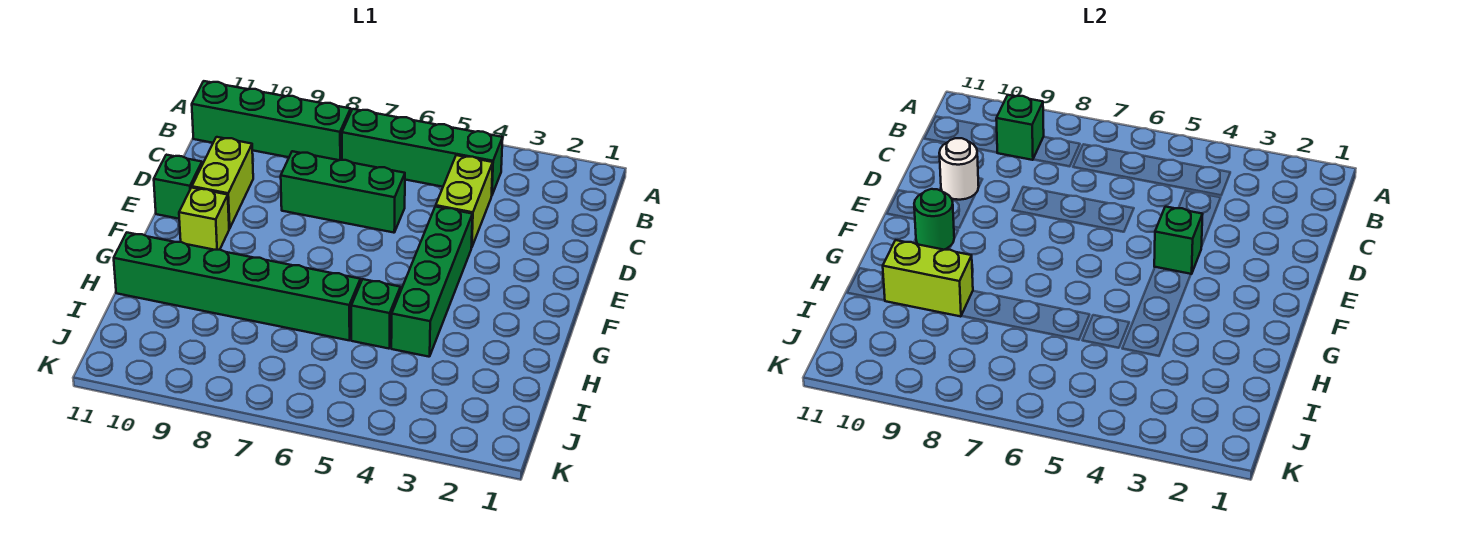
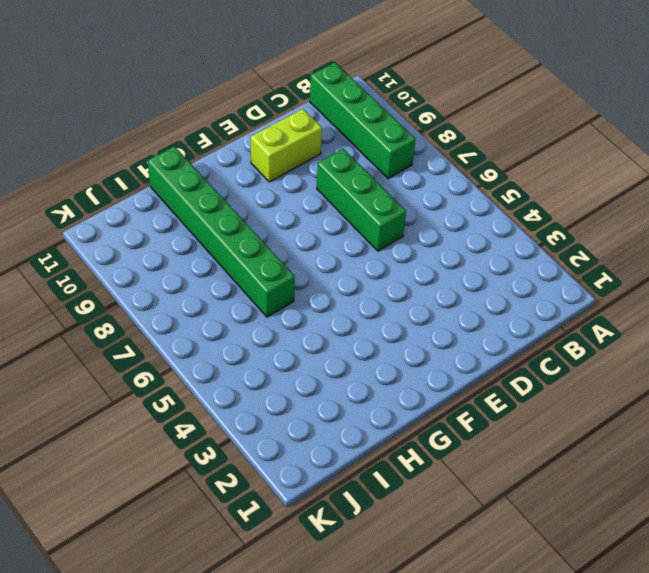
none -> green 1x4 brick [342,109,503,195]
none -> lime 1x2 brick [436,155,493,248]
none -> green 1x4 brick [391,207,473,357]

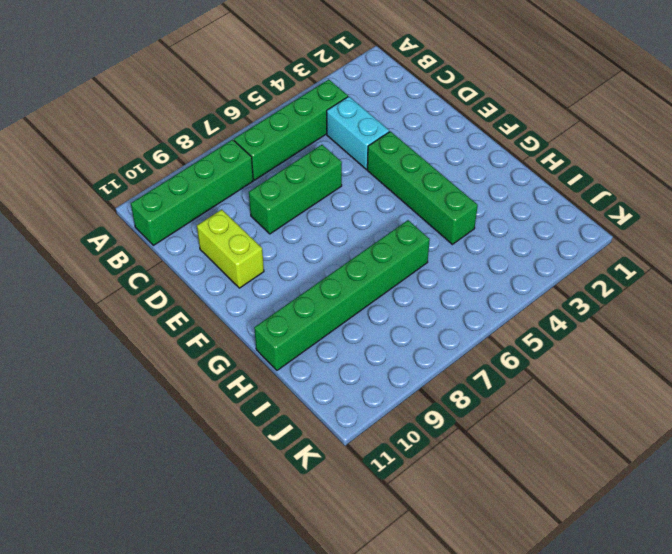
cyan 1x2 brick [327,97,389,169] -> lime 1x2 brick [436,155,493,248]
none -> green 1x1 brick [154,155,202,219]
none -> lime 1x1 brick [179,188,229,250]
none -> green 1x1 brick [351,279,401,349]

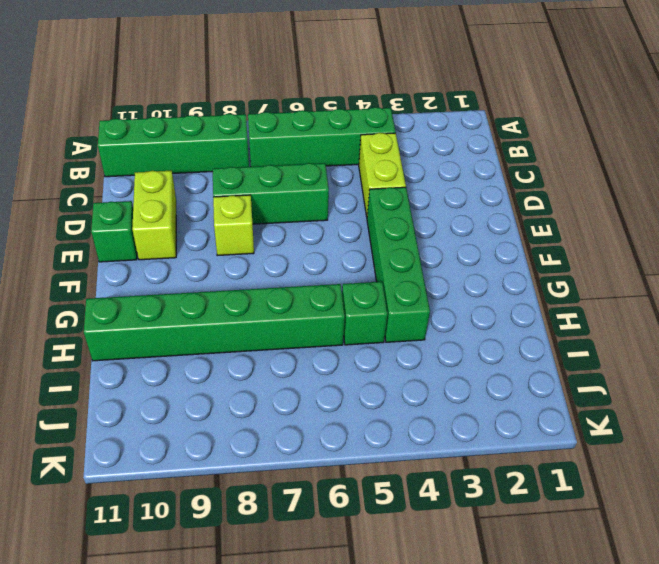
lime 1x1 brick [213,195,254,256] -> lime 1x1 brick moved to [179,188,229,250]
none -> green 1x1 brick [996,95,1044,160]
none -> white 1x1 round brick [939,138,979,200]
none -> green 1x1 brick [1154,207,1203,274]

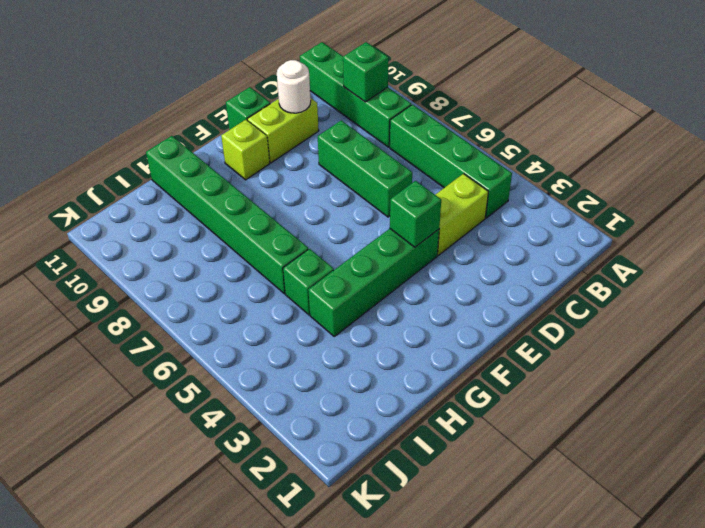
none -> green 1x1 round brick [914,189,954,250]
none -> lime 1x2 brick [883,240,973,317]

